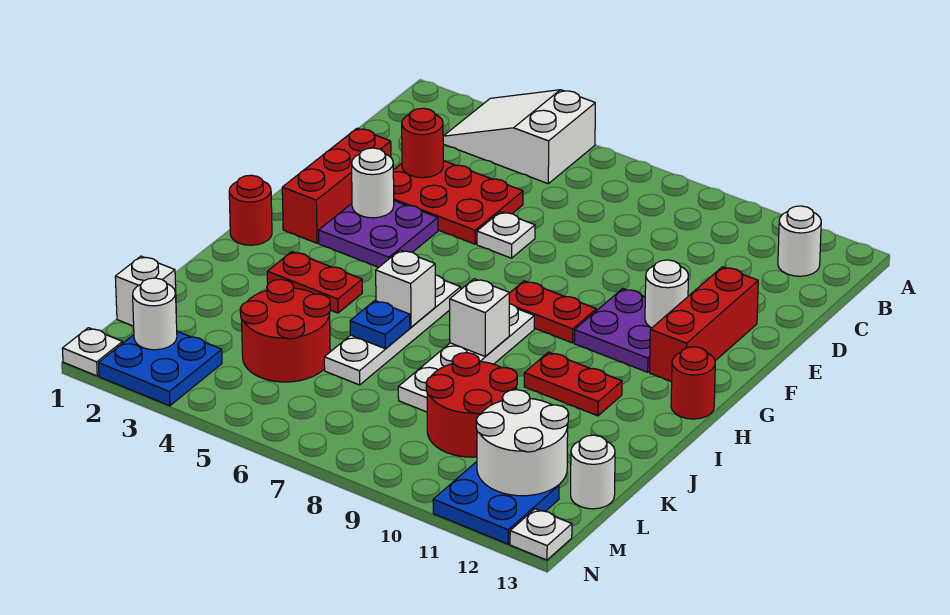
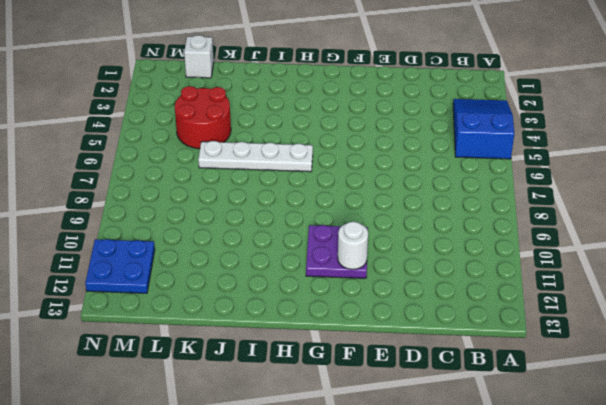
blue 2x3 slope [453,99,514,159] -> white 2x3 slope [443,90,595,184]
none -> white 1x1 round brick [778,206,821,276]
none -> red 2x3 plate [393,161,523,244]
none -> red 1x3 brick [282,128,391,243]
none -> white 1x1 plate [477,212,535,258]

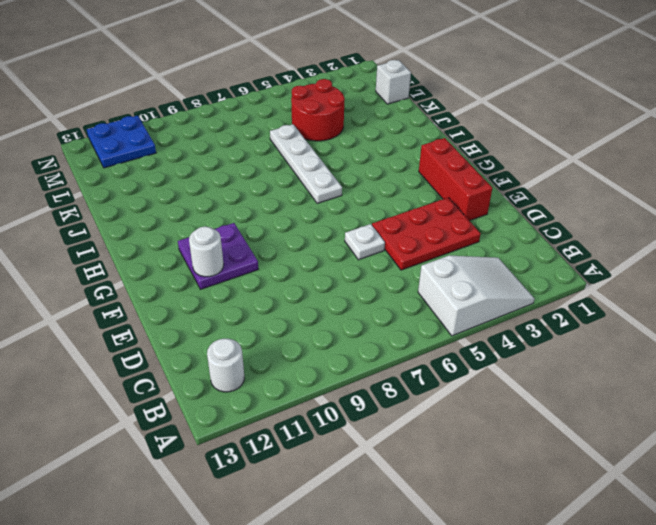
none -> red 1x3 brick [650,267,758,382]
none -> purple 2x2 plate [319,201,438,267]
none -> red 1x2 plate [509,281,596,343]
none -> red 1x1 round brick [229,175,272,245]

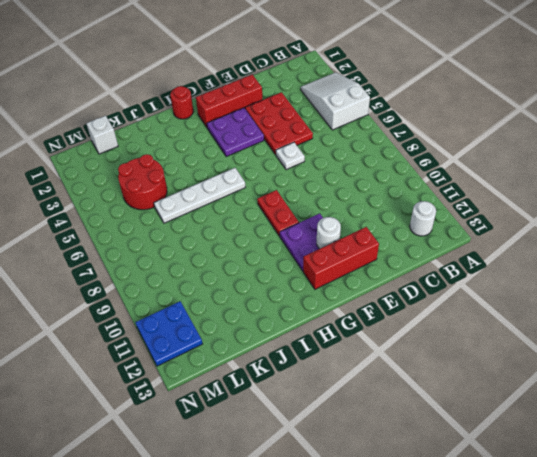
none -> white 1x4 plate [398,304,534,412]
none -> red 1x1 round brick [671,347,715,419]
none -> red 1x2 plate [267,252,362,313]
none -> red 1x2 plate [524,352,622,416]

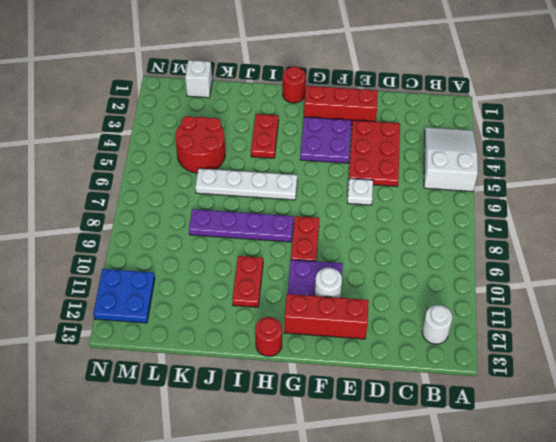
purple 1x4 plate [189,209,294,242] -> white 1x4 plate [398,304,534,412]
none -> red 2x2 round brick [426,353,517,457]
none -> white 1x1 round brick [571,435,615,509]
none -> blue 2x2 plate [99,331,222,406]
none -> white 1x1 plate [62,328,123,376]

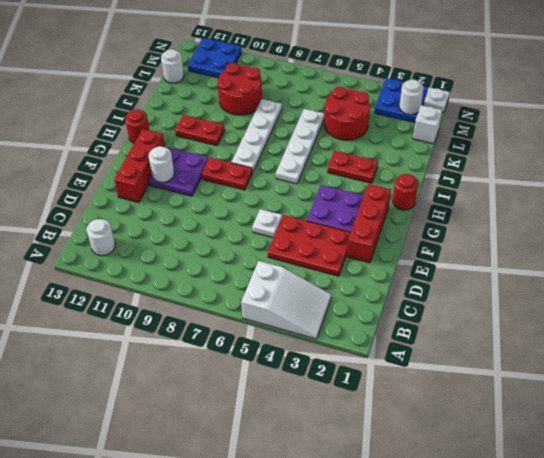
none -> white 1x1 plate [510,509,572,560]
none -> red 1x1 round brick [402,108,444,178]
none -> white 1x1 round brick [352,148,394,218]
none -> white 1x1 brick [376,250,435,327]

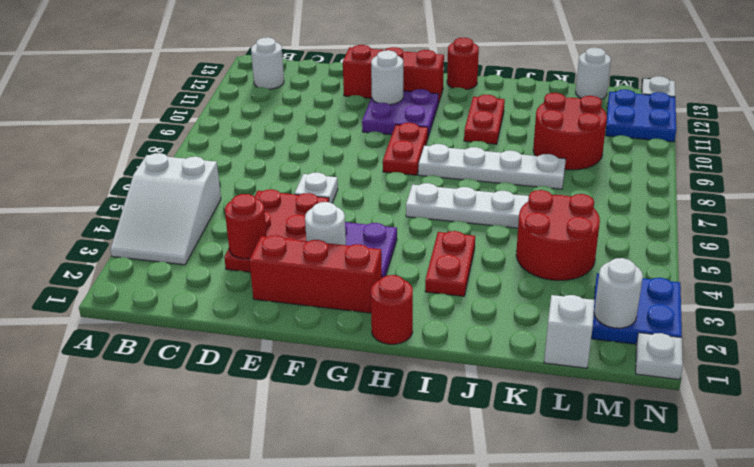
none -> white 1x1 brick [376,250,435,327]
none -> white 1x1 brick [450,279,509,356]
none -> blue 1x1 plate [350,301,410,348]
none -> white 2x2 round brick [476,389,569,496]

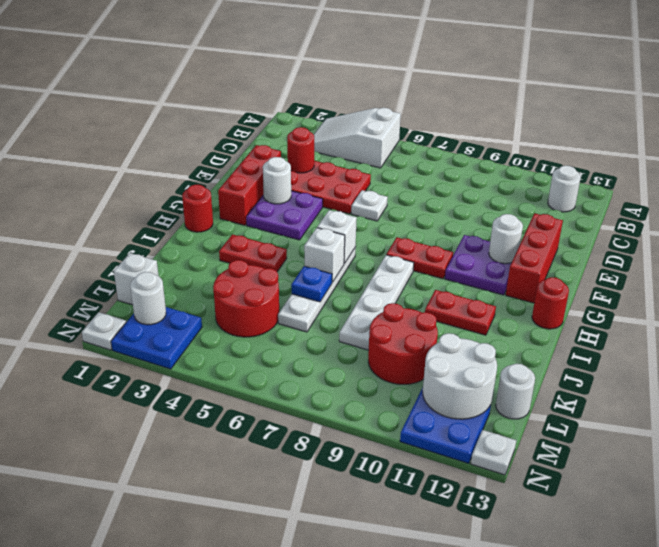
white 1x1 brick [317,210,357,264] -> white 1x1 brick moved to [450,279,509,356]

